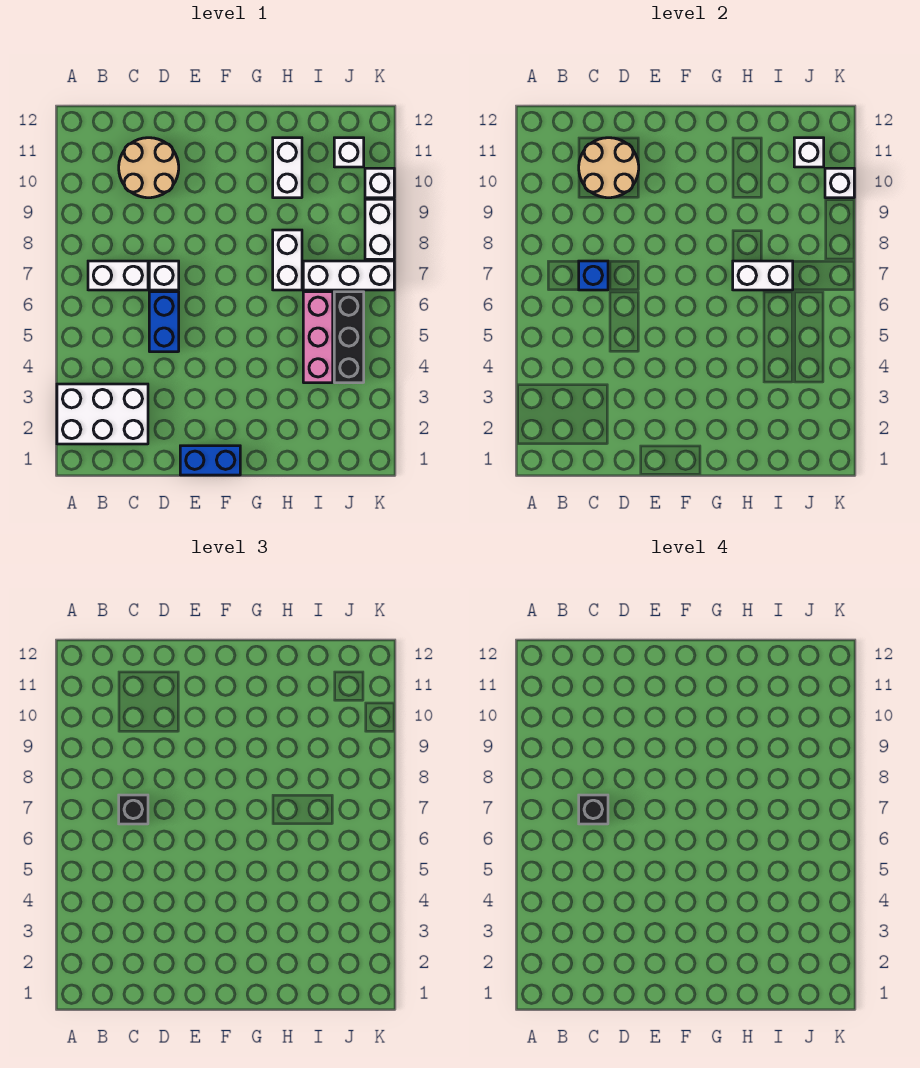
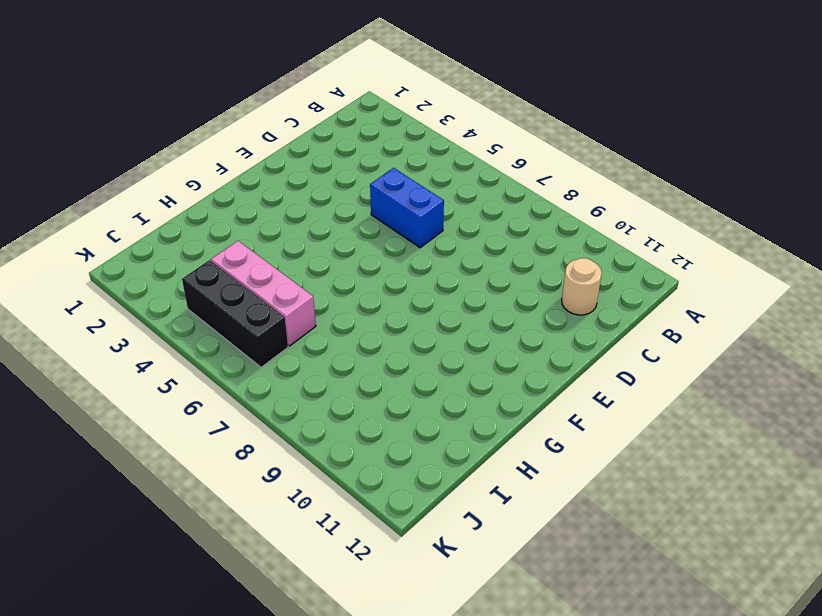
tan 1x1 round brick [562,258,602,315] -> tan 2x2 round brick [119,138,179,198]
none -> white 2x3 brick [57,384,148,444]
none -> white 1x2 brick [88,261,148,290]
none -> white 1x1 brick [149,261,179,290]

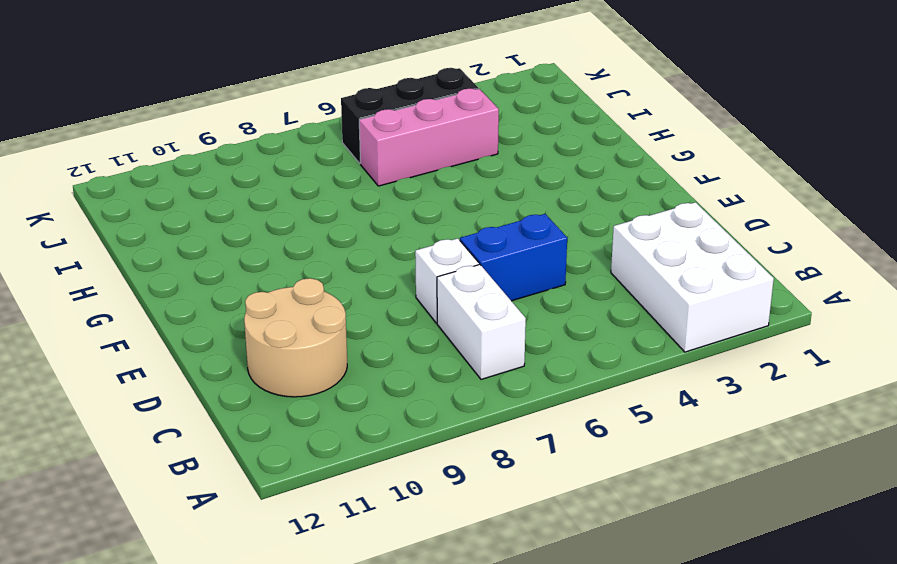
none -> blue 1x2 brick [180,446,240,475]
none -> white 1x2 brick [273,230,302,290]
none -> white 1x2 brick [273,138,302,198]

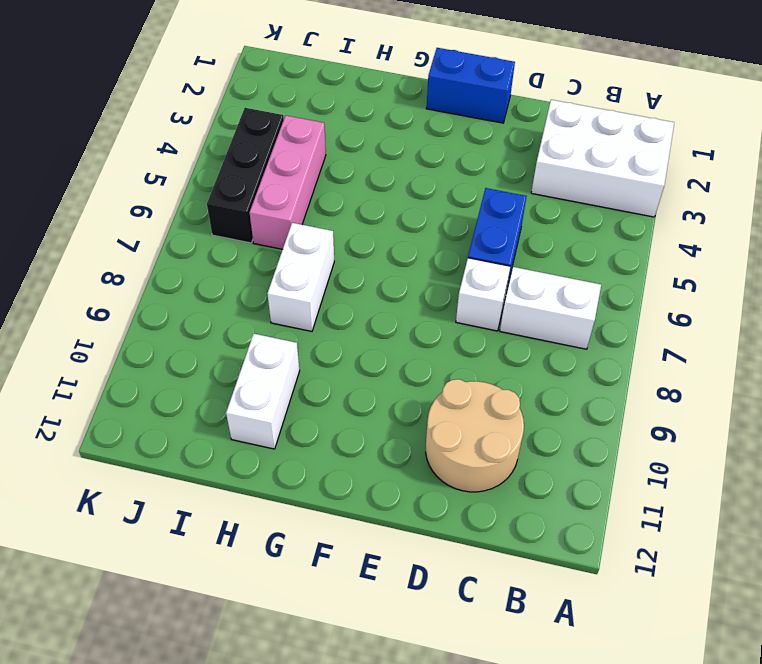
none -> white 1x3 brick [303,261,394,290]
none -> white 1x1 brick [334,138,364,167]
none -> white 1x2 brick [365,199,394,259]

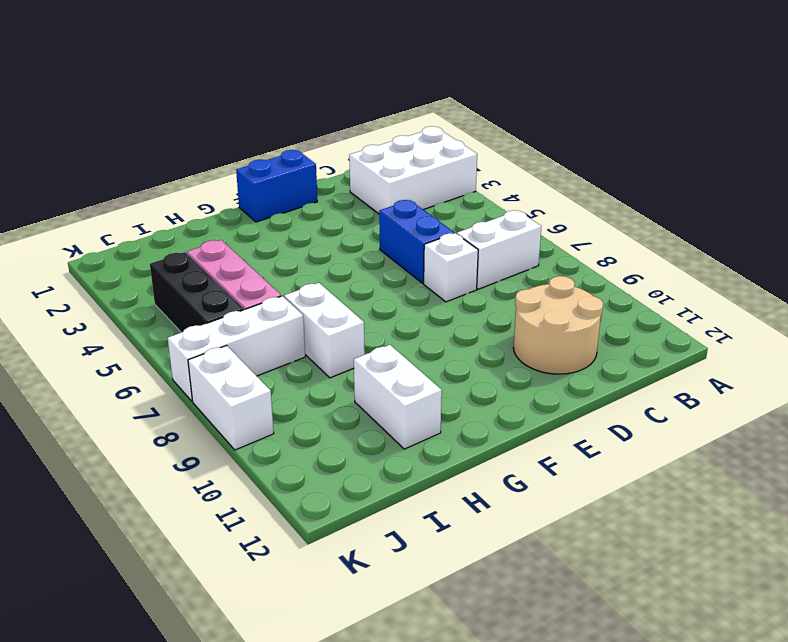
none -> white 1x1 brick [334,138,364,167]
none -> white 1x1 brick [365,168,394,198]
none -> blue 1x1 brick [579,261,608,290]

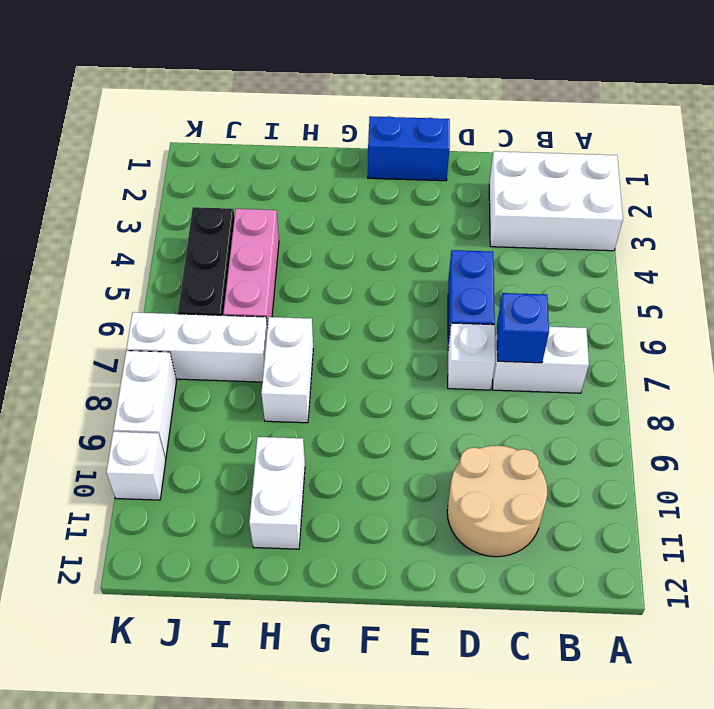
none -> white 1x1 brick [334,138,364,167]
none -> tan 2x2 round brick [579,138,639,198]
none -> white 1x2 brick [733,261,793,290]

